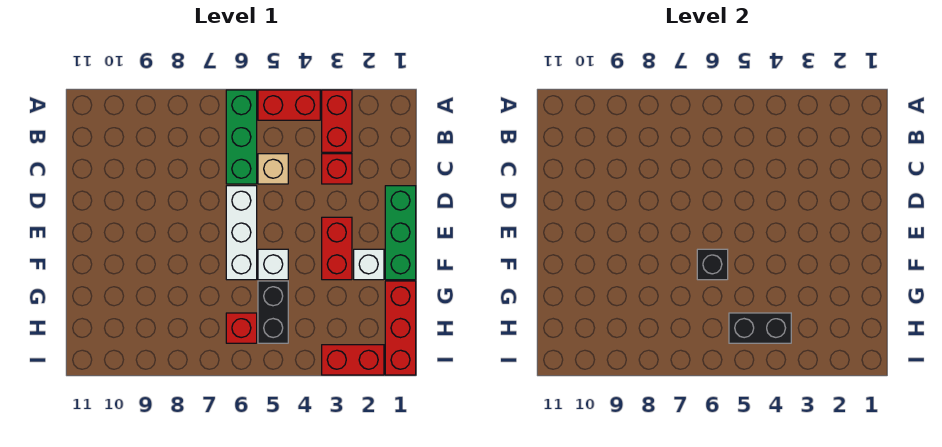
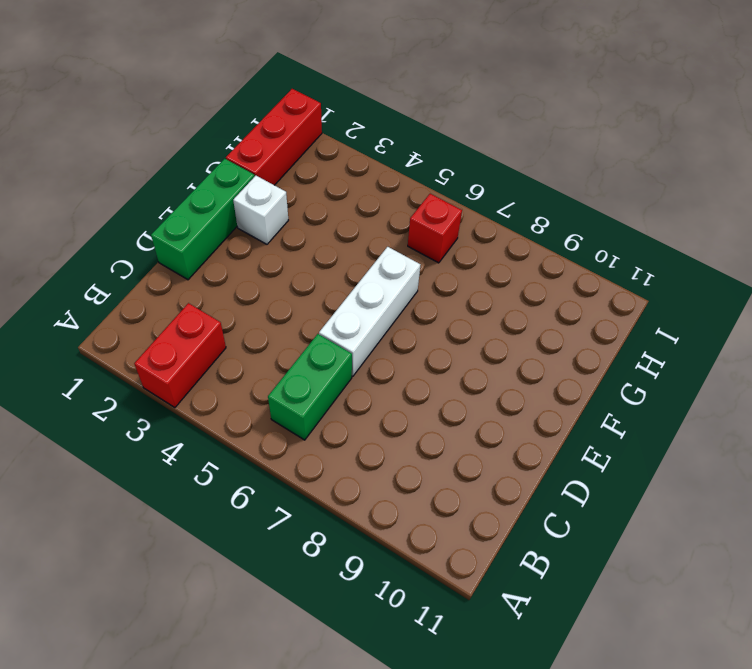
green 1x2 brick [268,334,352,440] -> green 1x3 brick [226,90,257,184]
none -> red 1x2 brick [258,90,320,120]
none -> red 1x1 brick [322,154,352,184]
none -> tan 1x1 brick [258,154,288,184]

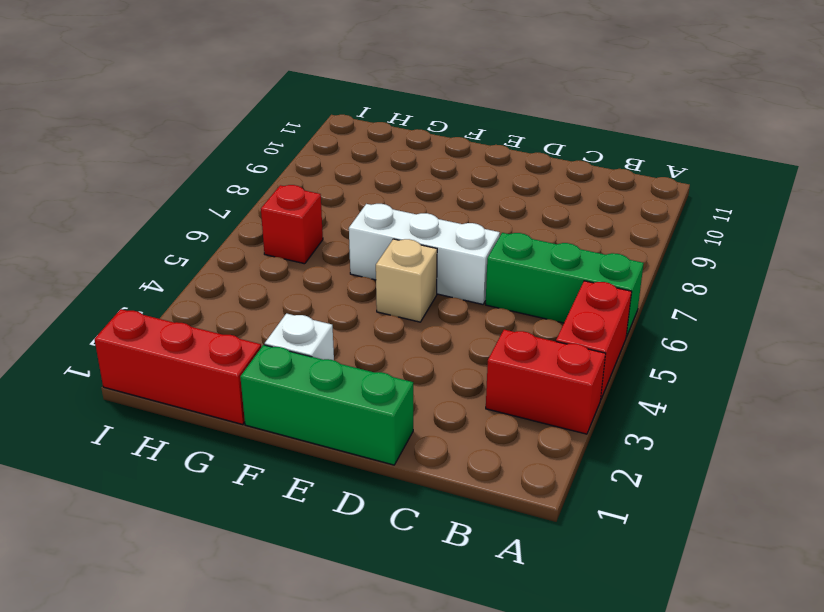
tan 1x1 brick [376,239,437,322] -> tan 1x1 brick moved to [258,154,288,184]
none -> red 1x1 brick [322,154,352,184]
none -> red 1x2 brick [322,217,352,280]
none -> white 1x1 brick [258,249,288,280]

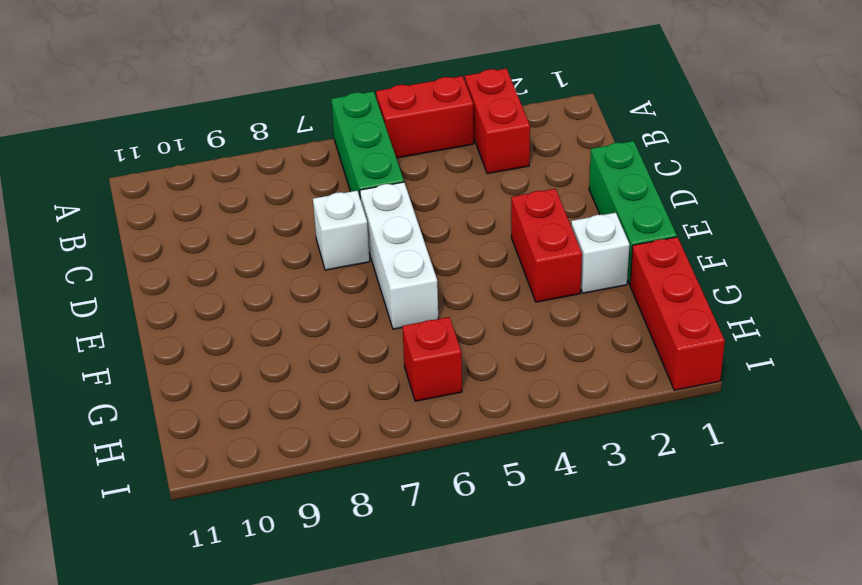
white 1x1 brick [313,191,370,270] -> white 1x1 brick moved to [258,249,288,280]
none -> red 1x1 brick [322,154,352,184]
none -> tan 1x1 brick [258,154,288,184]
none -> black 1x2 brick [258,281,288,343]

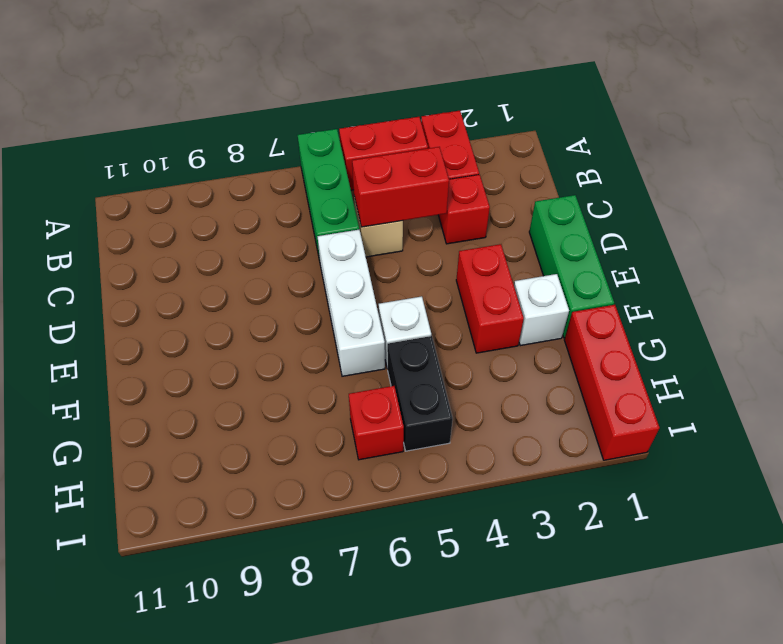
red 1x2 brick [352,147,449,227] -> red 1x2 brick moved to [322,345,384,375]
none -> black 1x1 brick [697,249,728,280]
none -> black 1x2 brick [729,313,791,343]

